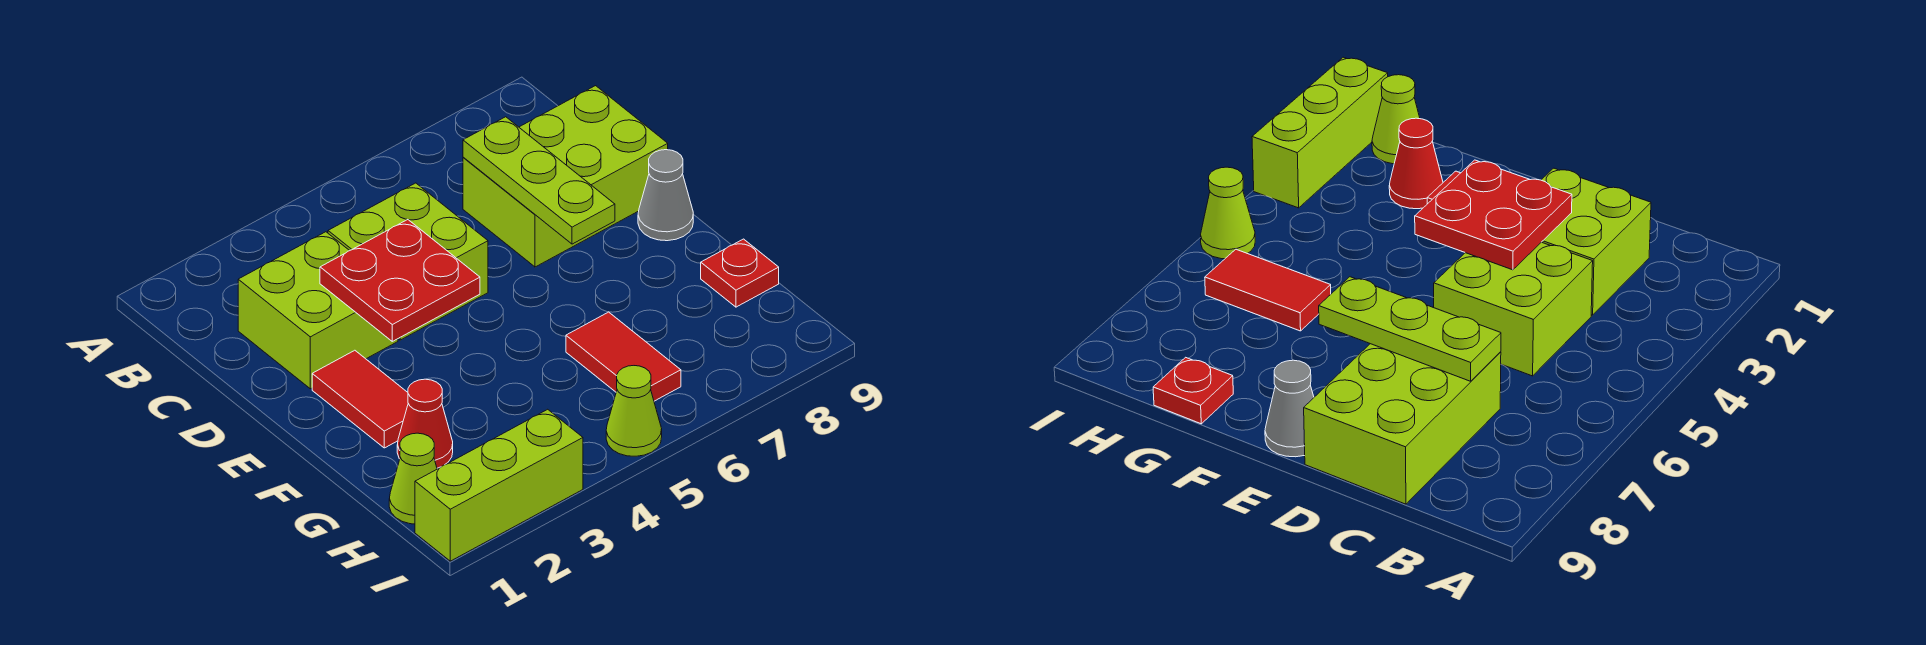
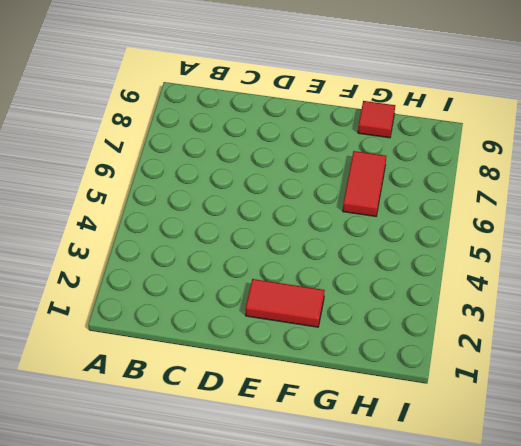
red 1x2 tile [343,151,386,216] -> red 1x2 tile turned to [566,312,681,401]
red 1x1 tile [358,101,395,138] -> red 1x1 plate [701,239,779,307]
none -> lime 2x2 brick [238,232,398,389]
none -> lime 2x2 brick [328,183,488,340]
none -> lime 2x3 brick [463,86,668,267]

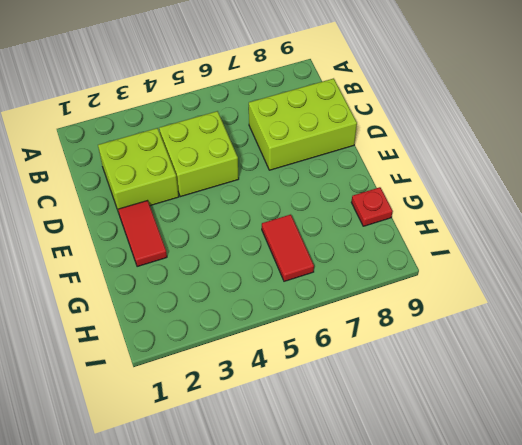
none -> grey 1x1 cone [638,150,693,241]
none -> red 1x1 cone [397,379,453,468]
none -> lime 1x1 cone [389,433,437,524]

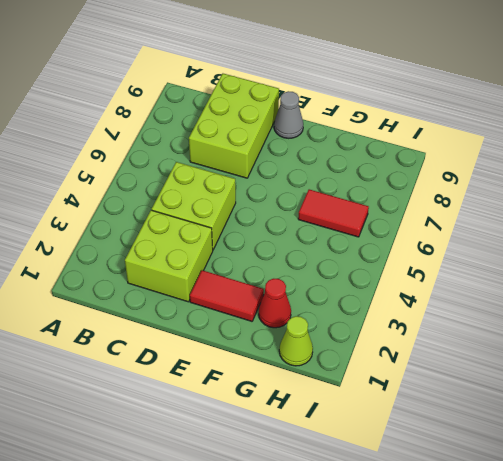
none -> red 1x1 plate [701,239,779,307]
none -> lime 1x3 brick [415,409,583,561]
none -> lime 1x1 cone [606,366,662,456]

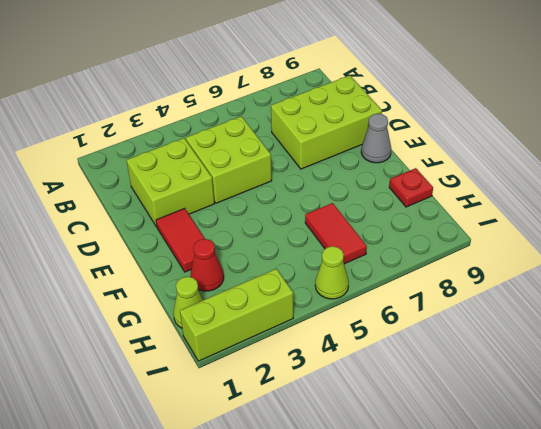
none -> lime 1x3 plate [463,117,615,244]
none -> red 2x2 plate [320,220,480,341]

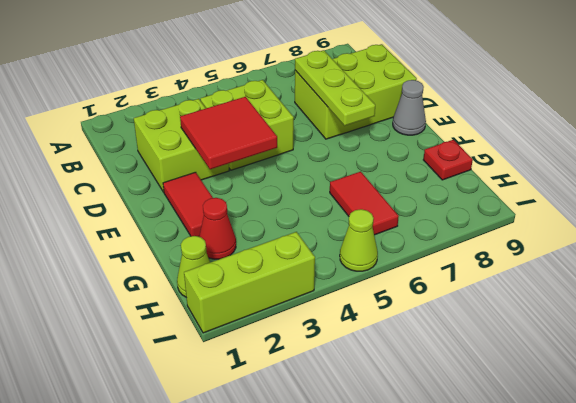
red 2x2 tile [180,97,277,169] -> red 2x2 plate [320,220,480,341]

